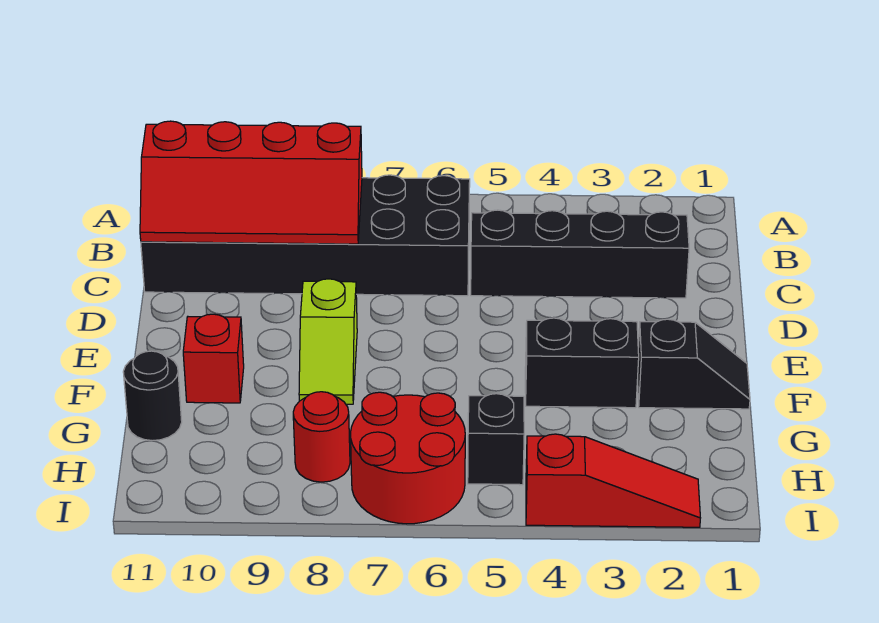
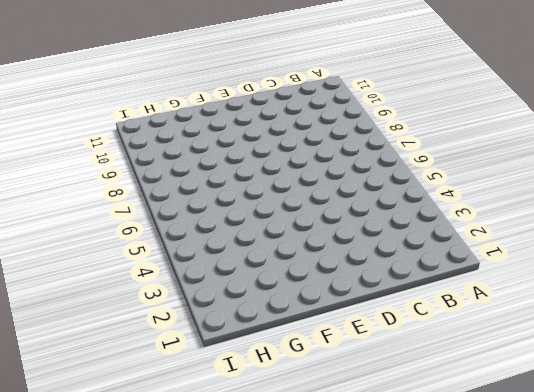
none -> black 2x6 brick [141,175,470,296]
none -> black 1x4 brick [471,210,689,298]
none -> lime 1x2 slope [299,279,357,404]

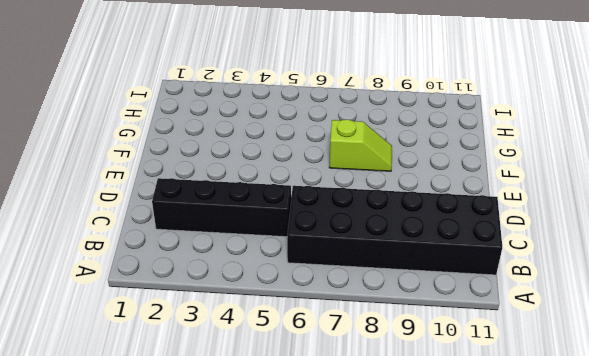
lime 1x2 slope [329,119,392,171] -> lime 1x2 slope turned to [299,279,357,404]
none -> black 1x2 slope [638,319,750,409]
none -> black 1x2 brick [525,318,639,408]
none -> red 1x1 brick [183,314,244,403]

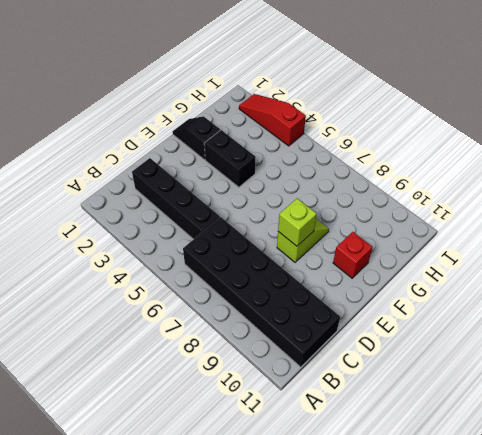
lime 1x1 brick [278,198,317,246] -> none
none -> black 1x1 round brick [123,351,182,441]
none -> black 1x1 brick [468,394,524,485]
none -> red 2x2 round brick [351,392,465,524]

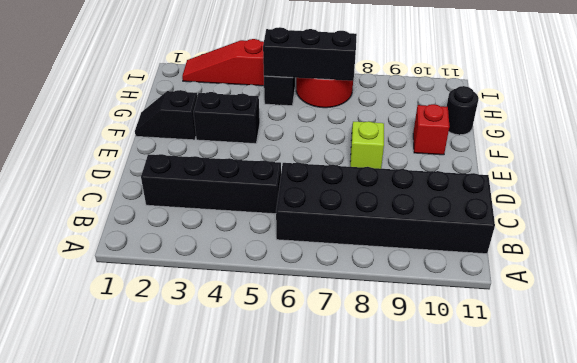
black 1x3 brick [263,27,357,81] -> none
none -> red 1x1 round brick [293,392,350,482]
none -> red 2x4 slope [140,121,362,244]

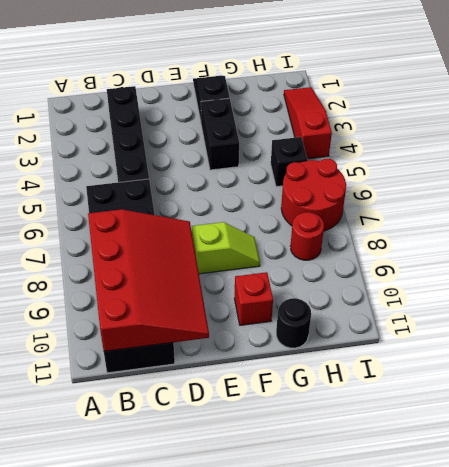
red 3x4 slope [88,209,209,351] -> red 2x4 slope [140,121,362,244]

